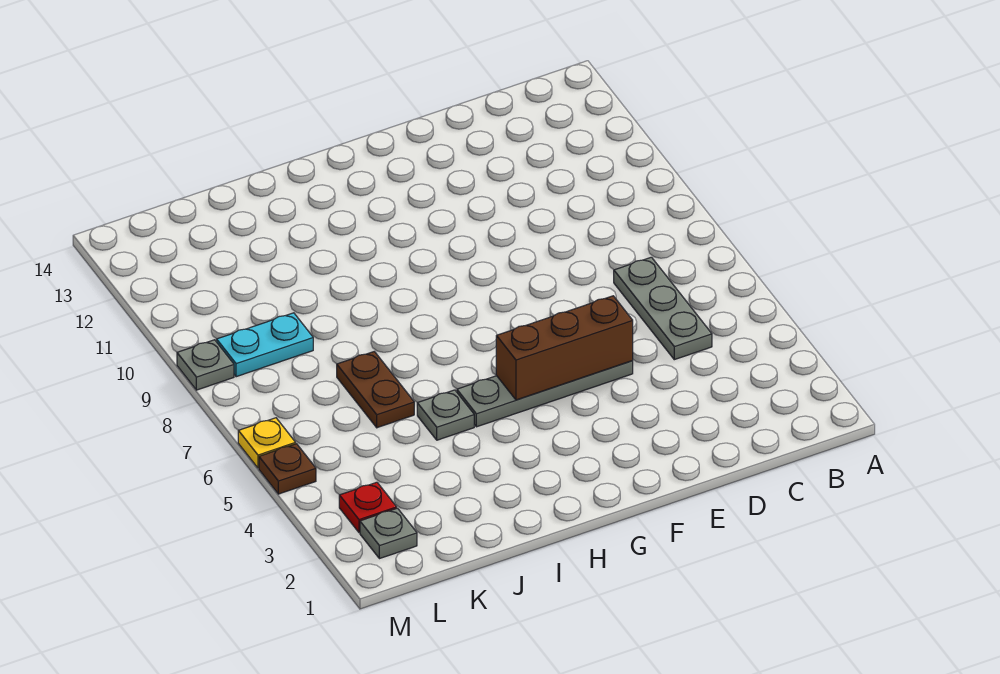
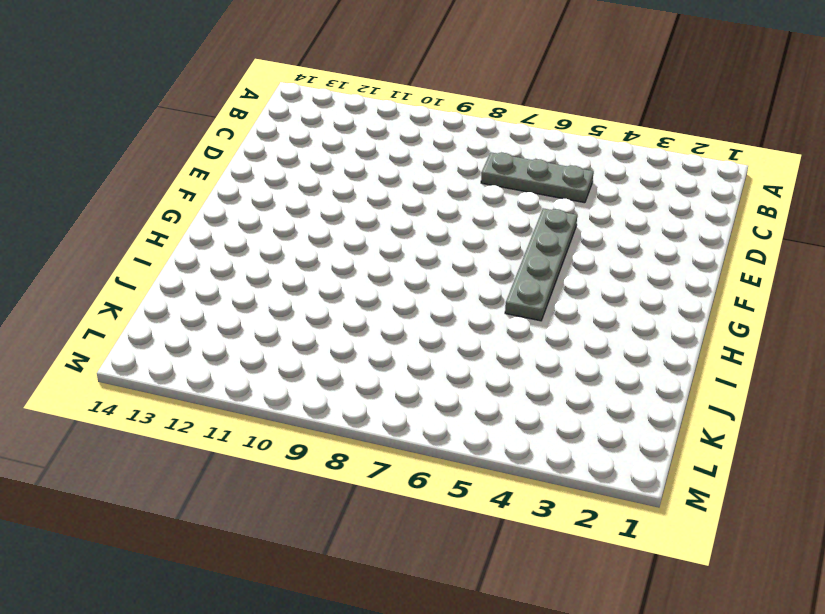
none -> grey 1x1 plate [417,390,474,440]
none -> brown 1x2 plate [337,352,414,428]

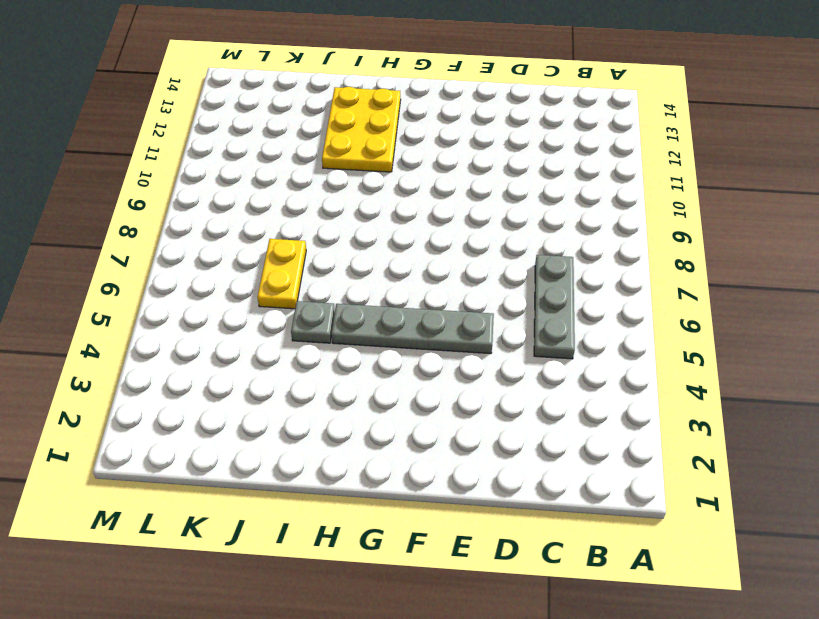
yellow 2x3 plate [322,87,401,172] -> none
yellow 1x2 plate [257,239,306,309] -> brown 1x2 plate [337,352,414,428]
none -> cyan 1x2 plate [217,313,313,377]
none -> grey 1x1 plate [360,508,417,559]

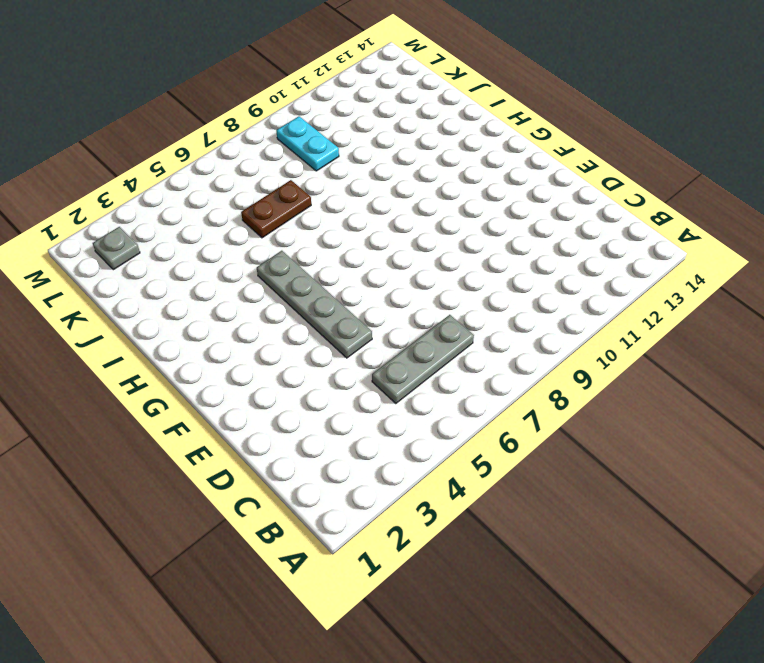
none -> grey 1x1 plate [417,390,474,440]
none -> red 1x1 plate [339,482,397,533]

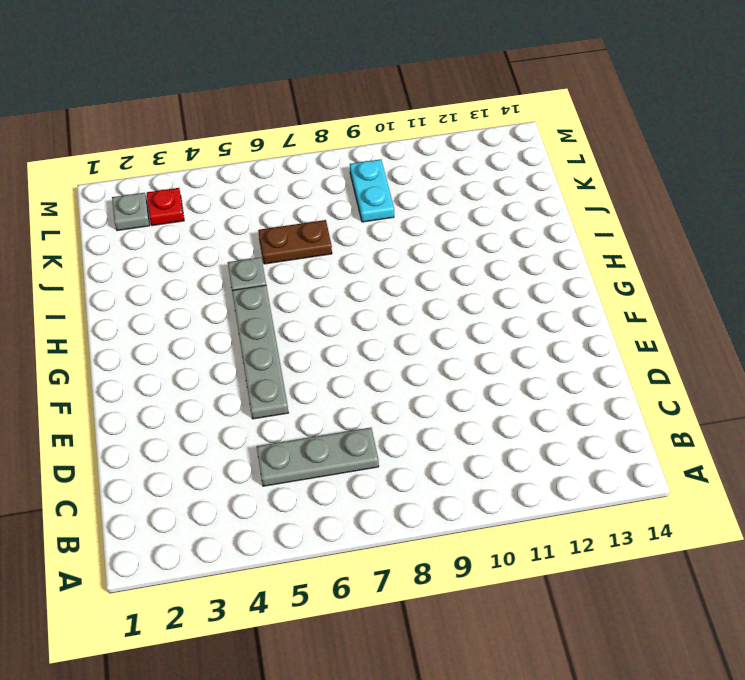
none -> brown 1x1 plate [259,444,316,494]
none -> yellow 1x1 plate [238,418,296,468]

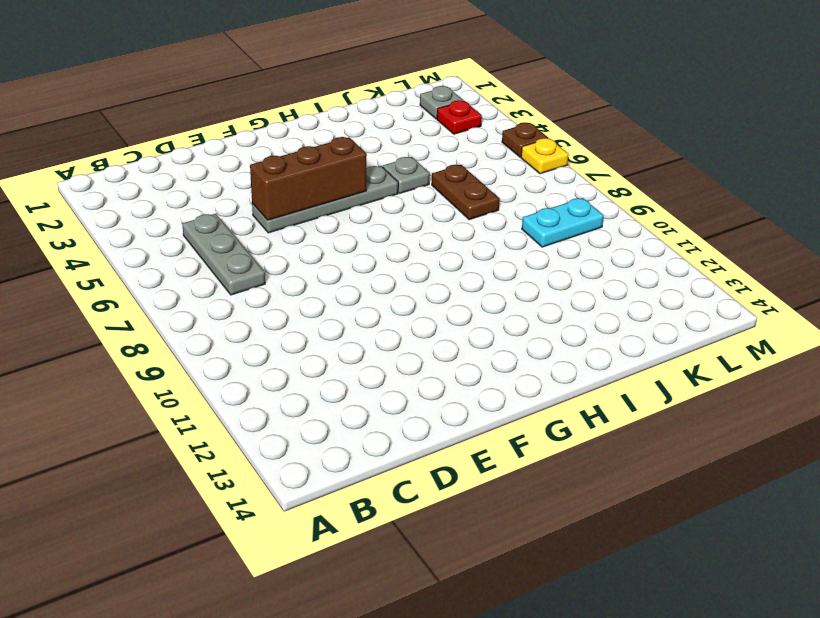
none -> grey 1x1 plate [177,340,234,390]

